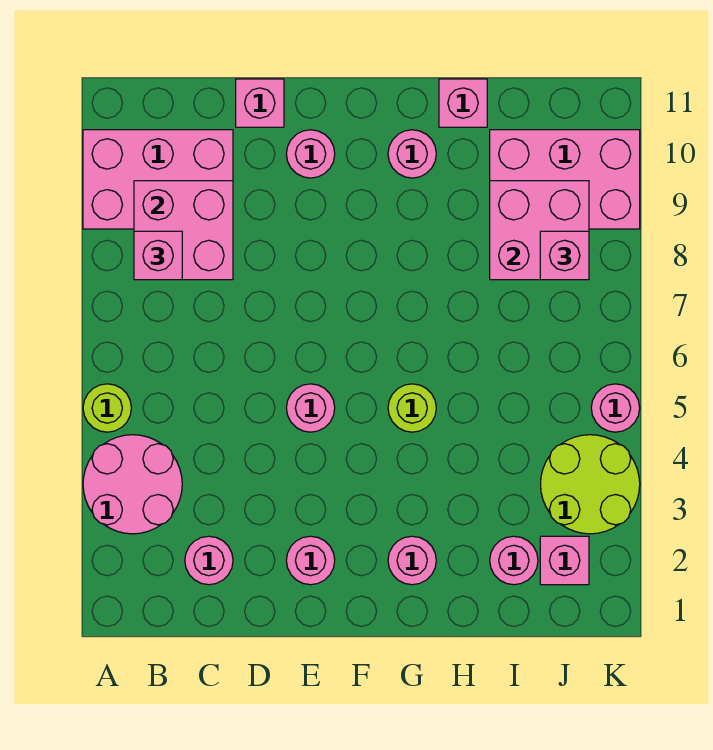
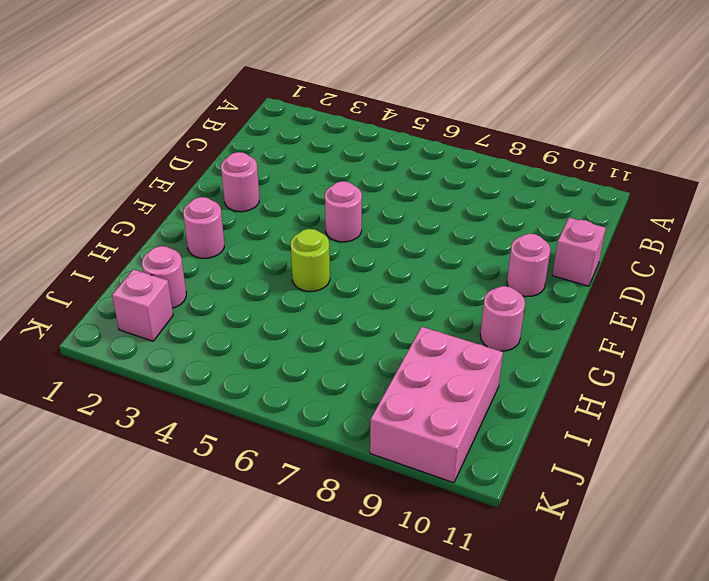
none -> pink 2x2 round brick [83,435,182,534]
none -> lime 1x1 round brick [83,384,131,432]
none -> pink 2x3 brick [83,130,233,229]

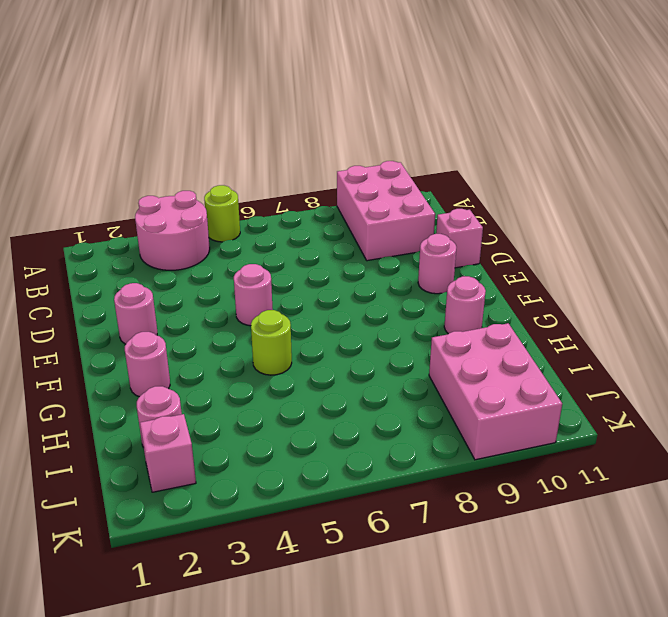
none -> pink 1x1 round brick [185,536,233,585]
none -> pink 1x1 brick [439,79,487,127]
none -> lime 2x2 round brick [540,435,640,534]

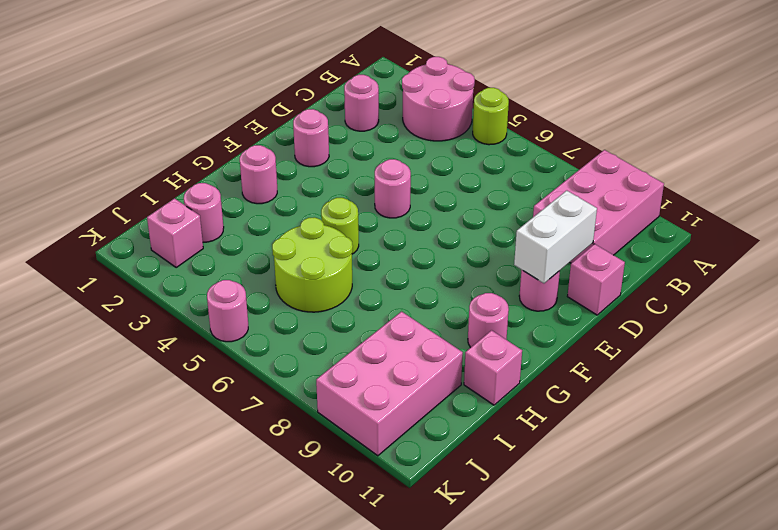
white 1x2 brick [514,191,597,283] -> none
lime 2x2 round brick [272,217,353,312] -> lime 2x2 round brick moved to [540,435,640,534]
none -> pink 2x2 brick [134,181,233,280]
none -> pink 2x2 brick [490,181,589,280]
none -> pink 1x1 brick [134,231,182,280]

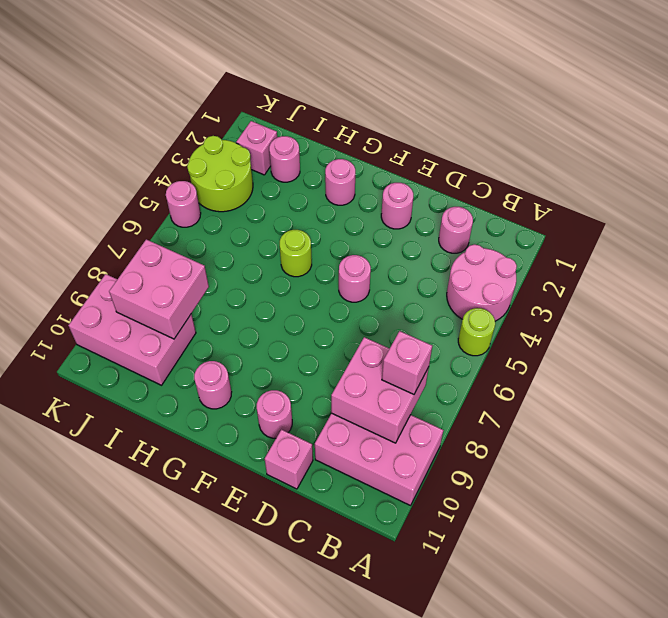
none -> pink 1x1 brick [439,79,487,127]
none -> pink 1x1 brick [540,231,589,280]

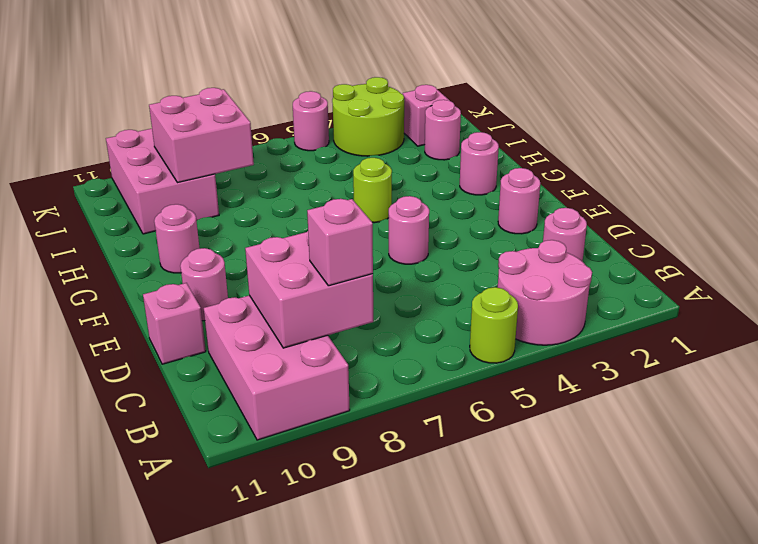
none -> pink 1x1 brick [439,79,487,127]
none -> pink 1x1 brick [540,231,589,280]

